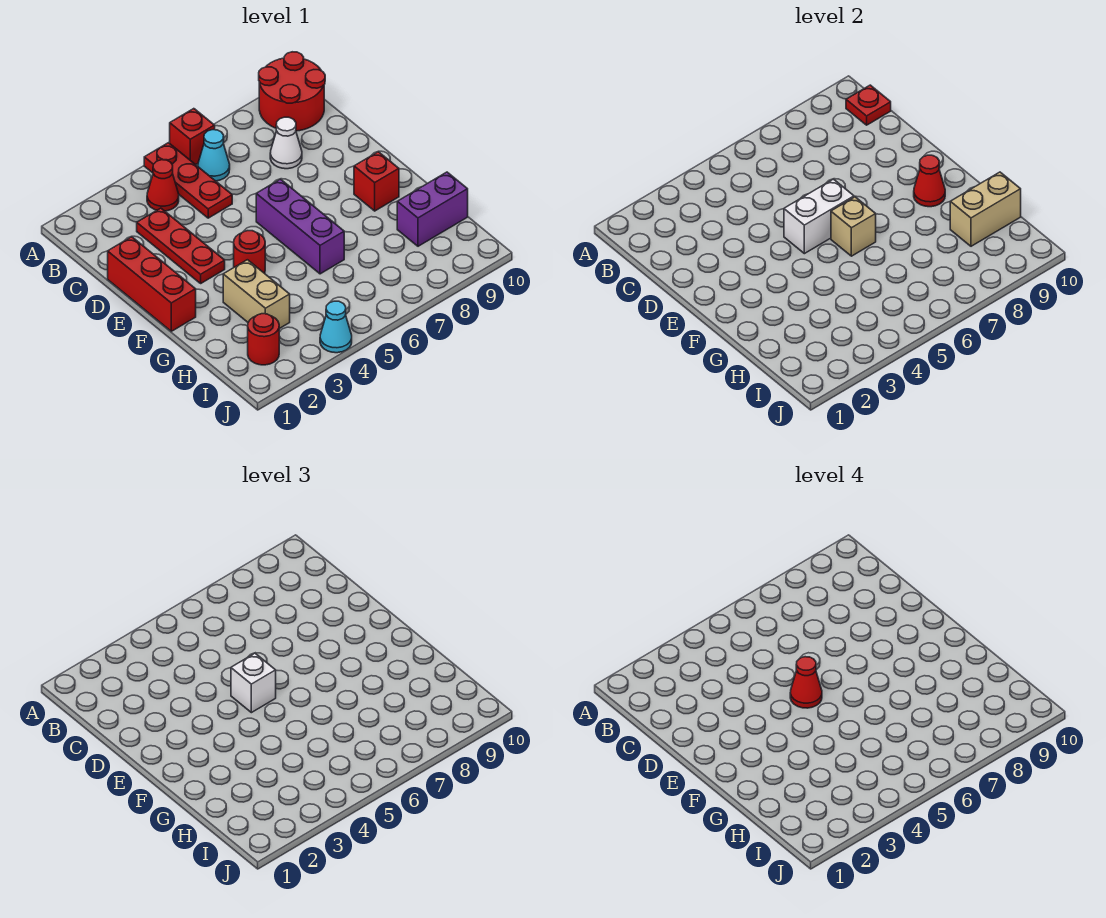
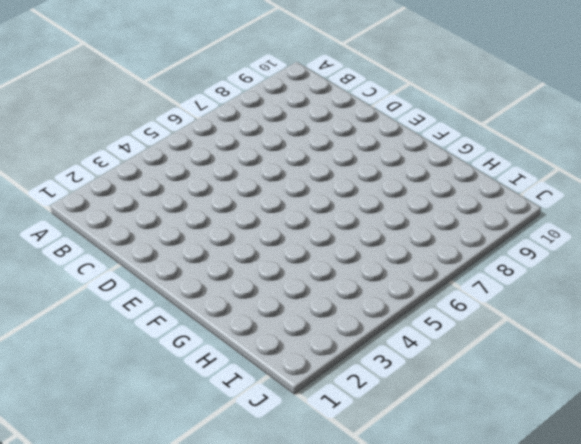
none -> red 1x3 plate [144,143,232,218]
none -> red 1x1 brick [170,109,215,165]
none -> red 2x2 round brick [259,52,325,131]

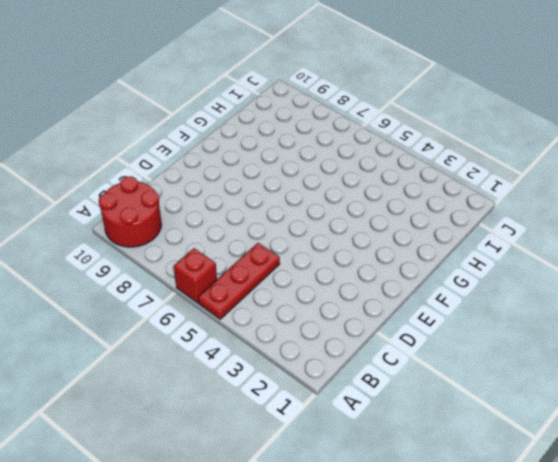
none -> red 1x1 cone [147,160,179,211]
none -> cyan 1x1 cone [198,130,230,181]
none -> red 1x3 plate [137,208,225,283]

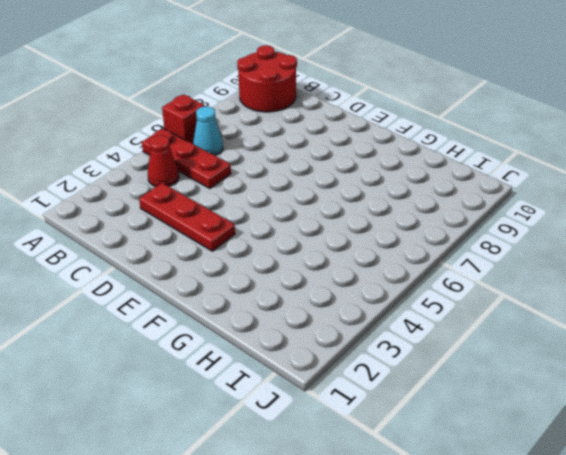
none -> white 1x1 cone [270,117,302,169]
none -> red 1x3 brick [108,237,196,331]
none -> purple 1x3 brick [256,179,344,274]

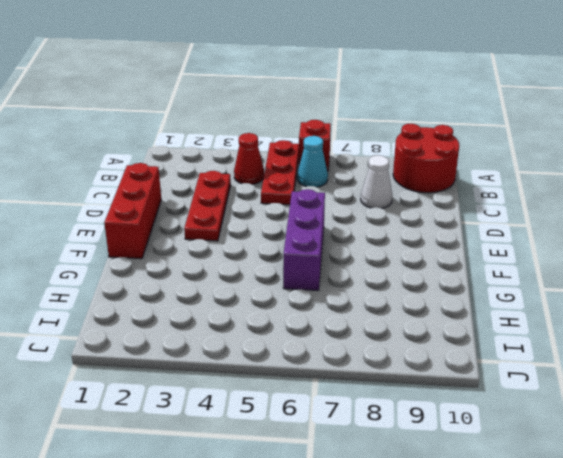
none -> red 1x1 round brick [234,231,265,273]
none -> red 1x1 brick [354,152,399,211]
none -> tan 1x2 brick [223,260,290,329]

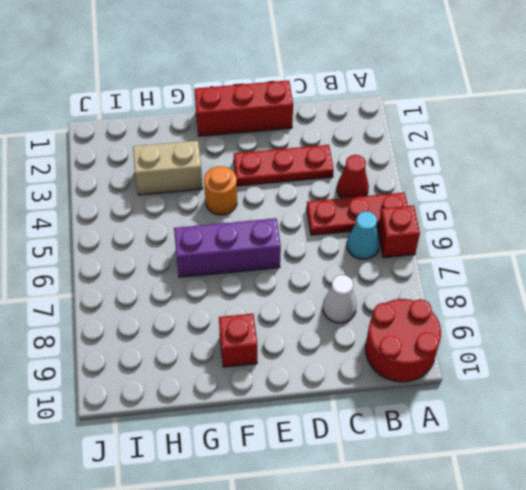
orange 1x1 round brick [204,166,237,215] -> red 1x1 round brick [234,231,265,273]
none -> purple 1x2 brick [397,172,468,246]
none -> red 1x1 round brick [248,314,279,365]
none -> cyan 1x1 cone [320,301,352,353]

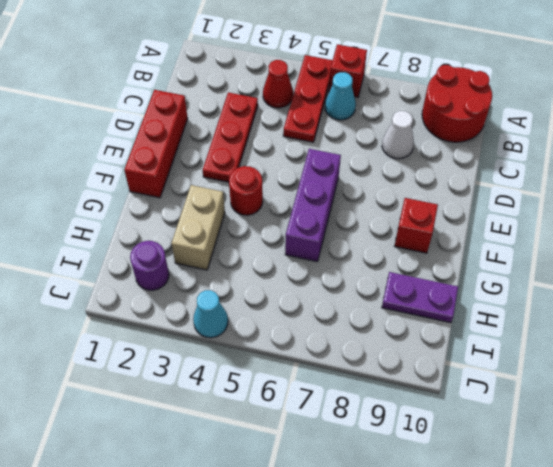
purple 1x2 plate [382,272,458,323] -> purple 1x2 brick [397,172,468,246]
purple 1x1 round brick [130,241,169,290] -> red 1x1 round brick [248,314,279,365]
none -> red 1x1 plate [846,85,891,125]
none -> white 1x2 brick [784,179,854,254]
none -> tan 1x1 brick [831,197,876,256]

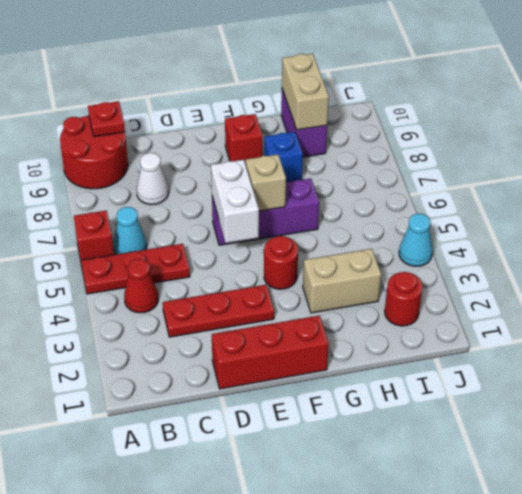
blue 1x1 brick [264,132,303,182] -> none
none -> red 1x1 cone [914,155,945,207]
none -> white 1x1 brick [231,653,276,713]
none -> red 1x1 cone [790,657,822,708]

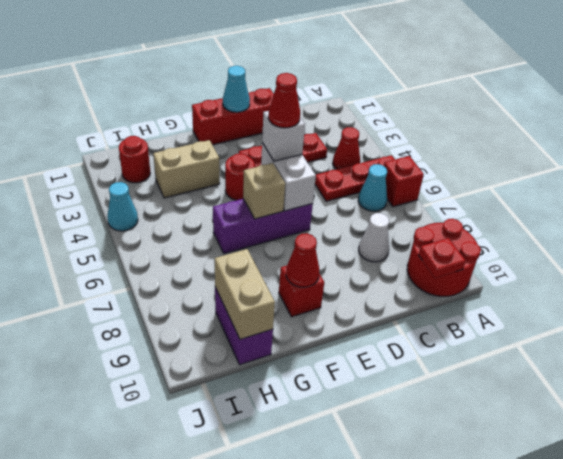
cyan 1x1 cone [223,66,250,112] -> none

